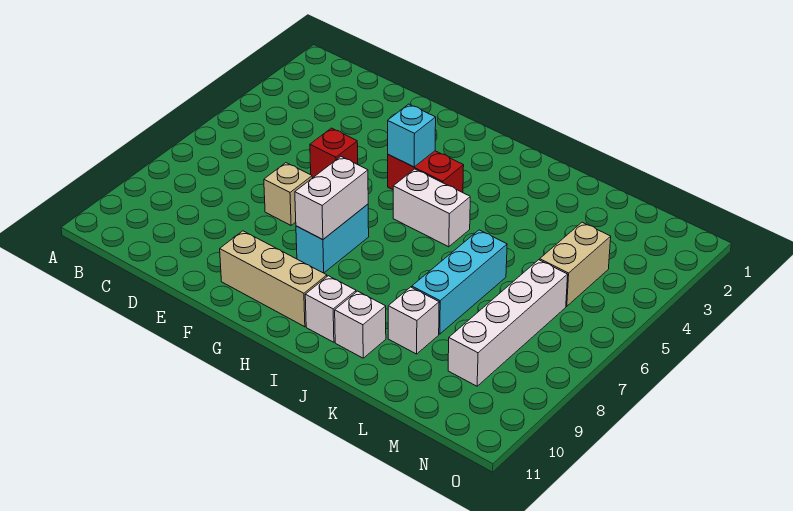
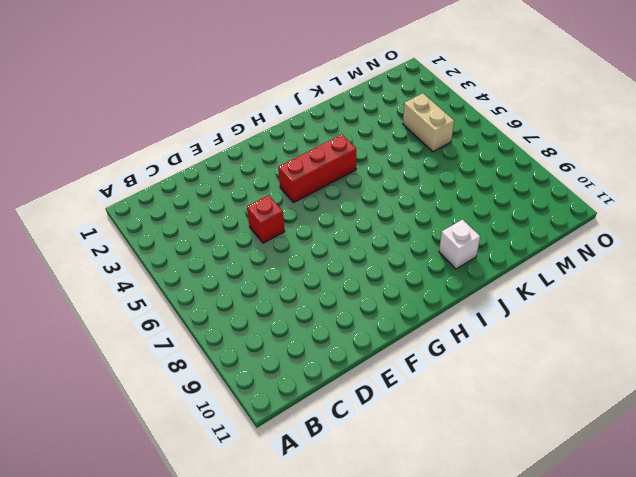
red 1x3 brick [278,134,356,202] -> red 1x2 brick [388,151,464,193]
none -> tan 1x1 brick [264,163,312,225]
none -> tan 1x3 brick [220,231,327,327]
none -> cyan 1x2 brick [296,204,369,273]

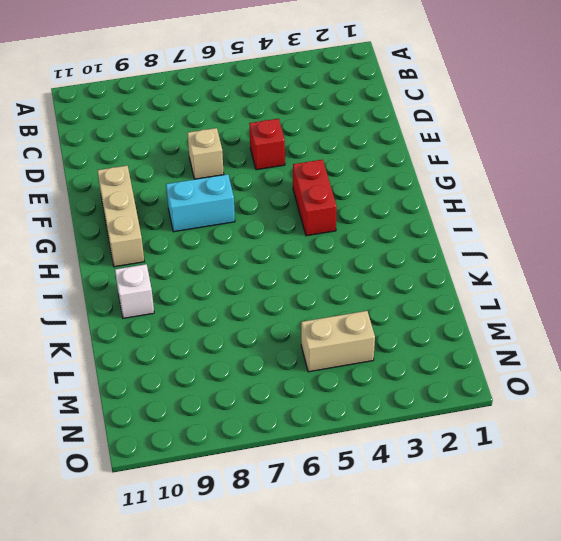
none -> white 1x2 brick [393,169,470,247]
none -> white 1x1 brick [305,276,356,342]
none -> cyan 1x3 brick [412,230,507,334]

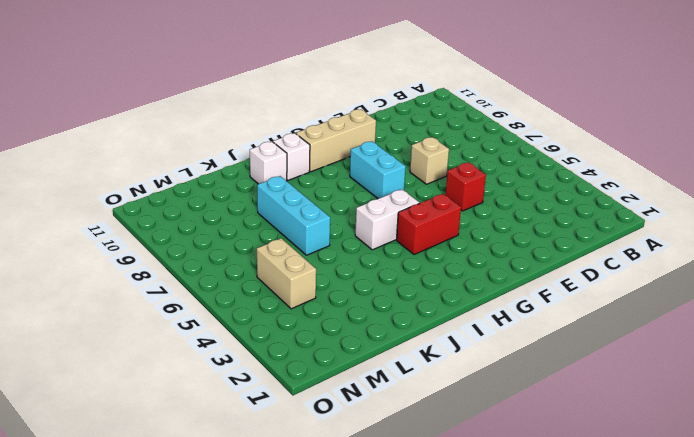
none -> white 1x1 brick [388,287,439,354]
none -> white 1x4 brick [448,260,568,386]
none -> cyan 1x1 brick [388,104,436,167]

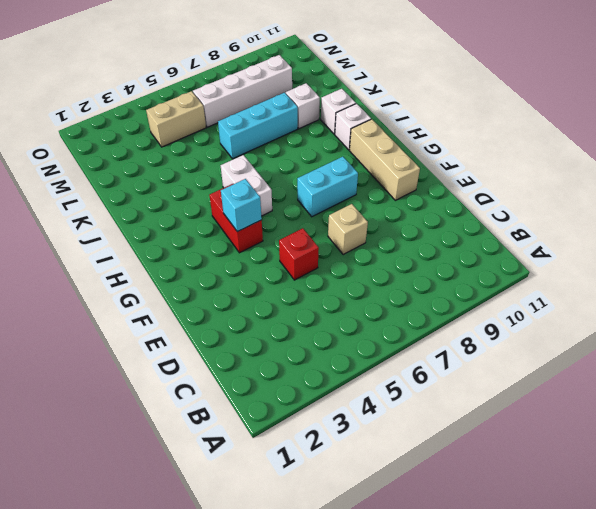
none -> white 1x2 brick [295,157,368,240]

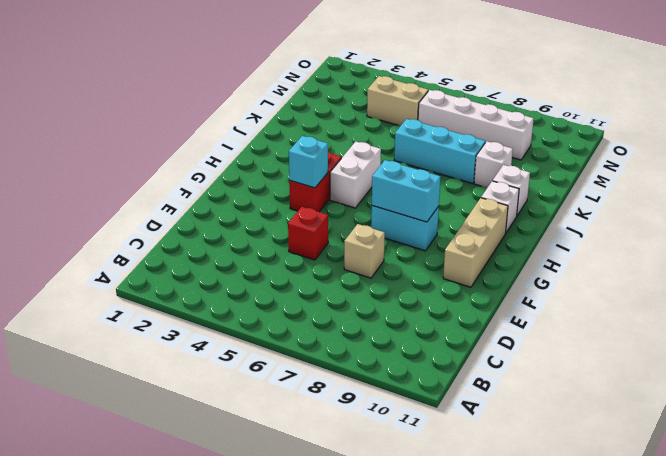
cyan 1x2 brick [372,160,440,222] -> white 1x2 brick [295,157,368,240]

